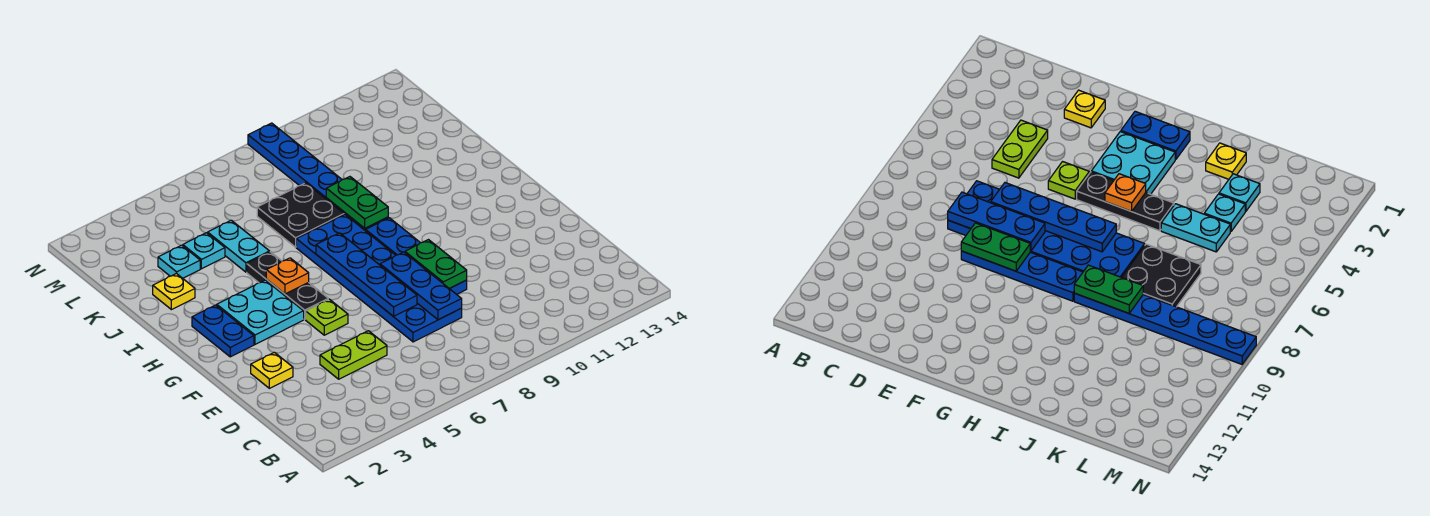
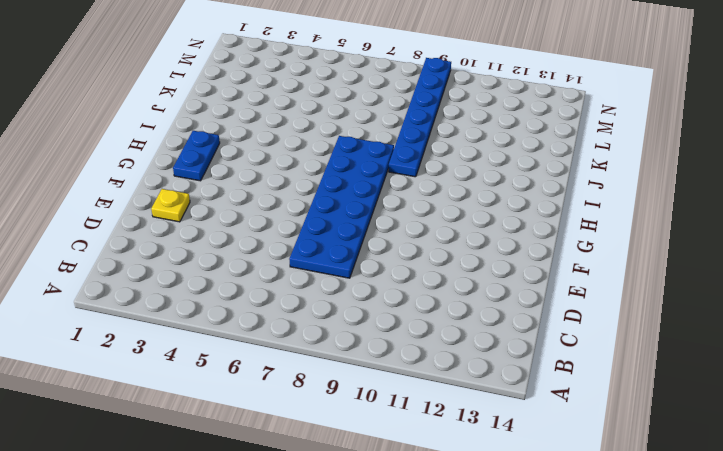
none -> lime 1x2 plate [320,331,387,379]
none -> blue 1x4 plate [366,218,467,294]
none -> lime 1x1 plate [306,299,348,335]

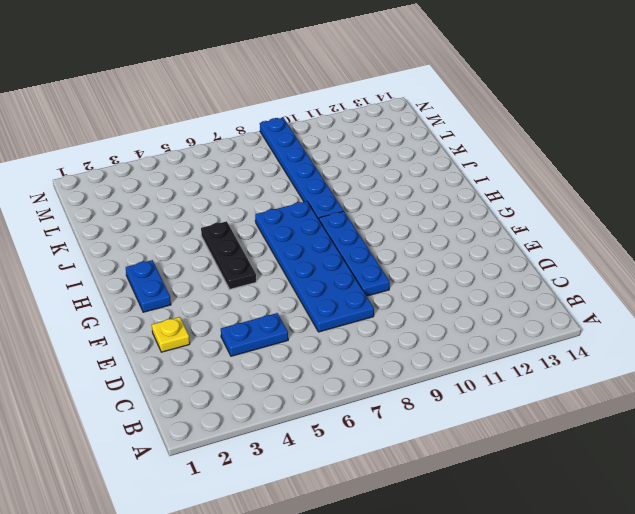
blue 1x2 plate [221,313,288,356] -> lime 1x2 plate [320,331,387,379]
none -> lime 1x1 plate [306,299,348,335]
none -> cyan 2x2 plate [216,280,304,344]
none -> yellow 1x1 plate [153,273,195,310]

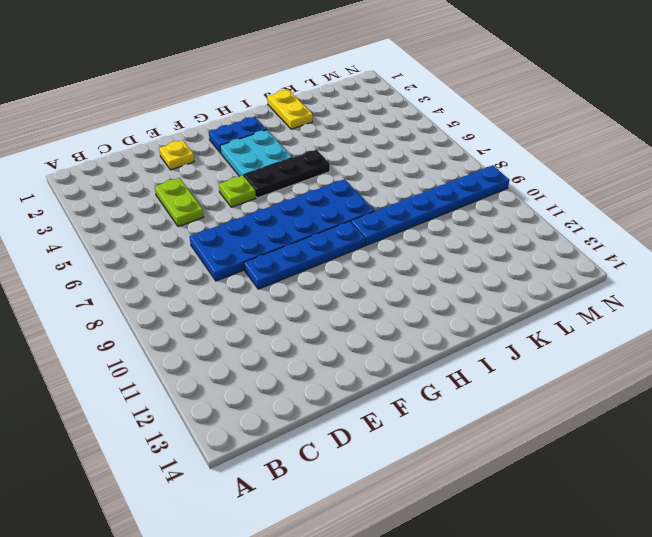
yellow 1x2 plate [267,90,313,129] -> yellow 1x1 plate [153,273,195,310]
none -> cyan 1x2 plate [208,220,270,272]
none -> black 2x2 plate [257,183,344,247]
none -> cyan 1x1 plate [158,245,200,278]

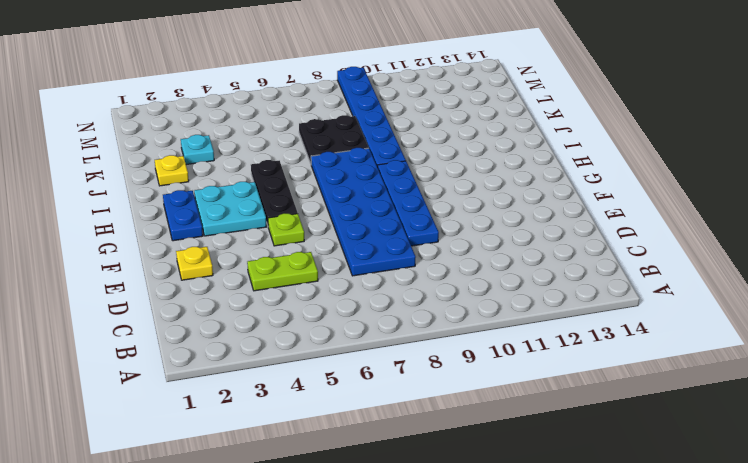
none -> cyan 1x2 plate [208,220,270,272]
none -> cyan 1x1 plate [183,233,225,269]
none -> blue 1x3 plate [380,252,462,320]

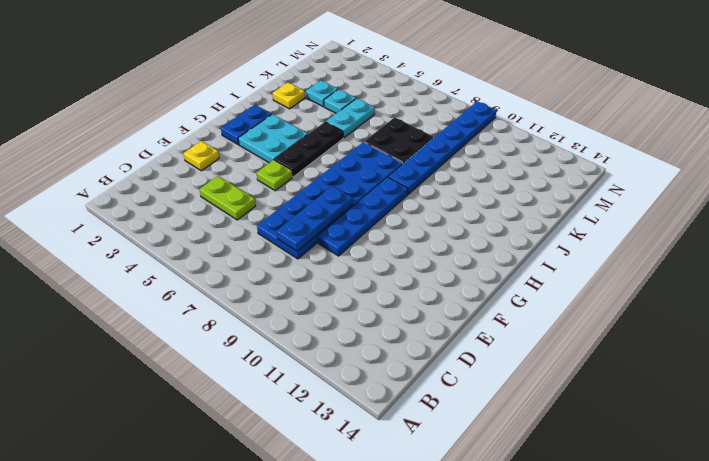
none -> blue 1x4 plate [316,233,417,317]
none -> green 1x2 plate [405,240,467,289]
none -> orange 1x1 plate [266,258,309,294]

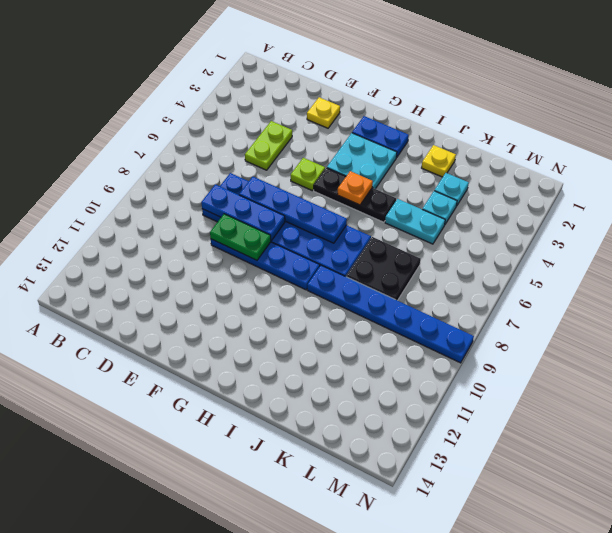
none -> green 1x2 plate [326,177,388,228]

